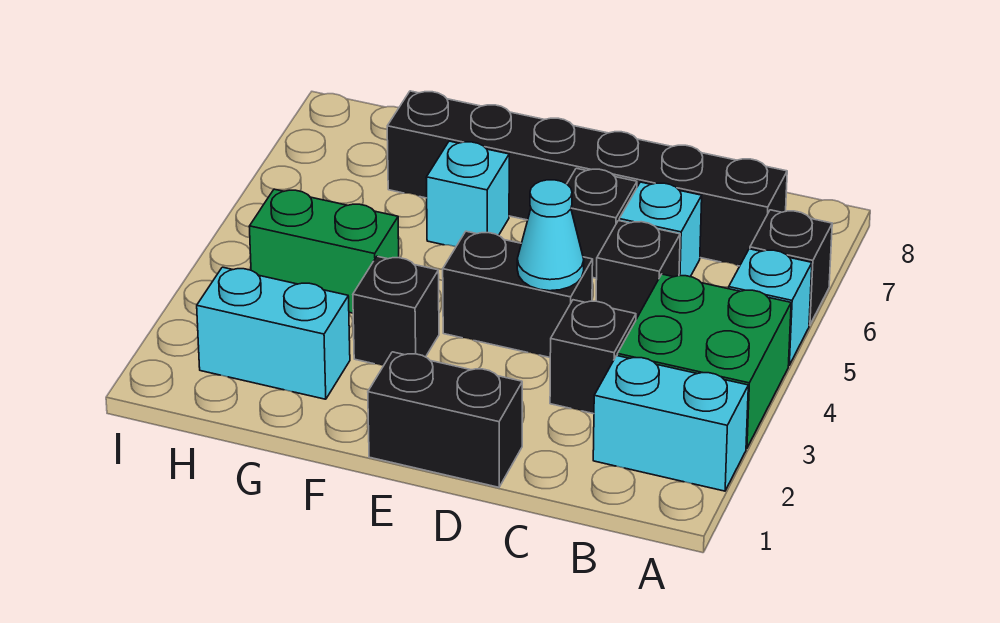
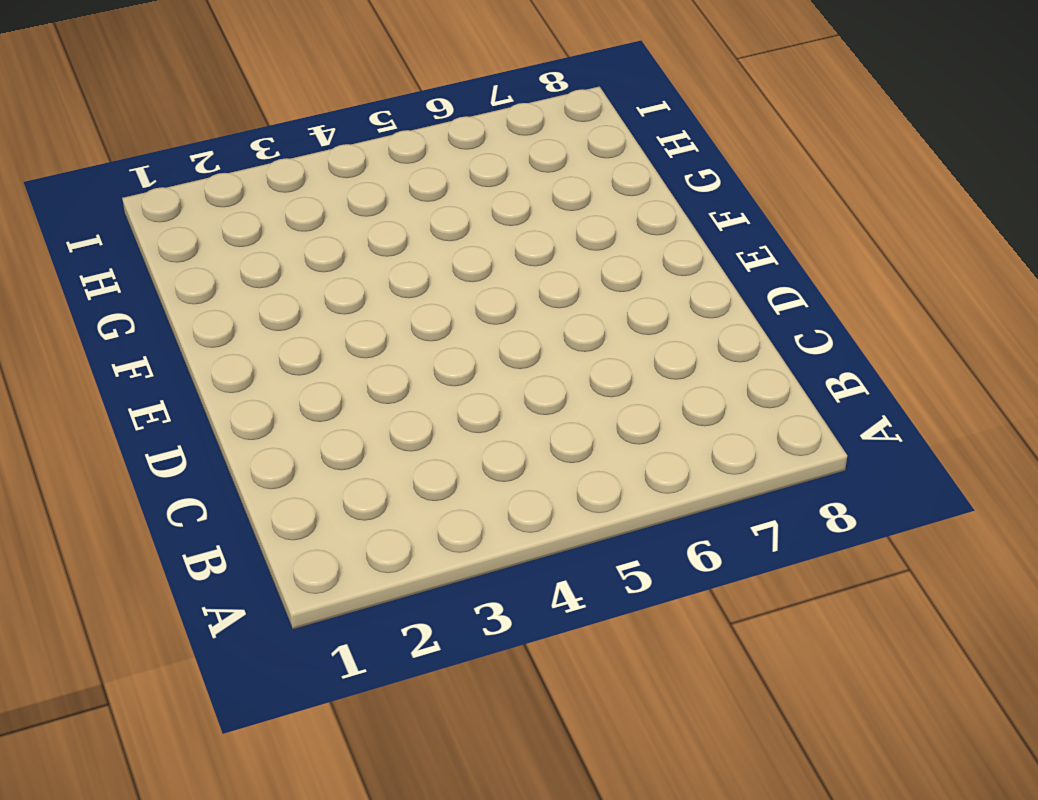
none -> cyan 1x2 brick [593,356,748,491]
none -> green 2x2 brick [617,274,791,448]
none -> cyan 1x1 brick [729,249,812,365]

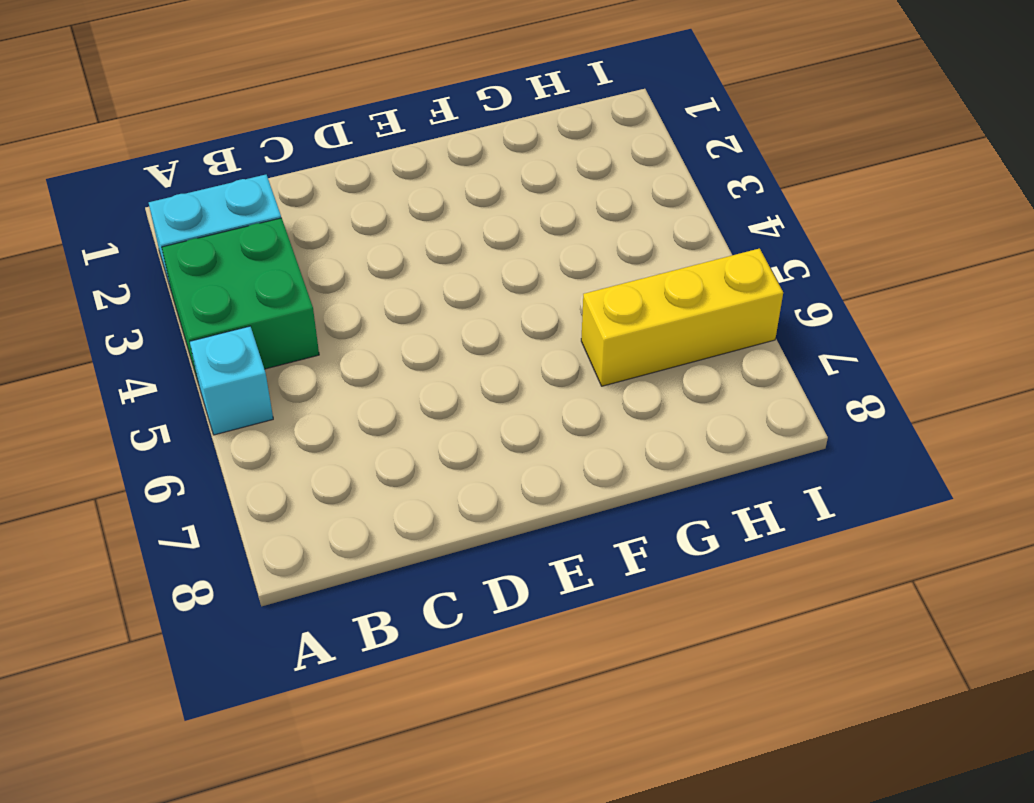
yellow 1x3 brick [581,248,783,386] -> none
none -> black 1x1 brick [750,210,832,325]
none -> black 1x6 brick [387,91,787,266]
none -> black 1x1 brick [550,300,636,414]

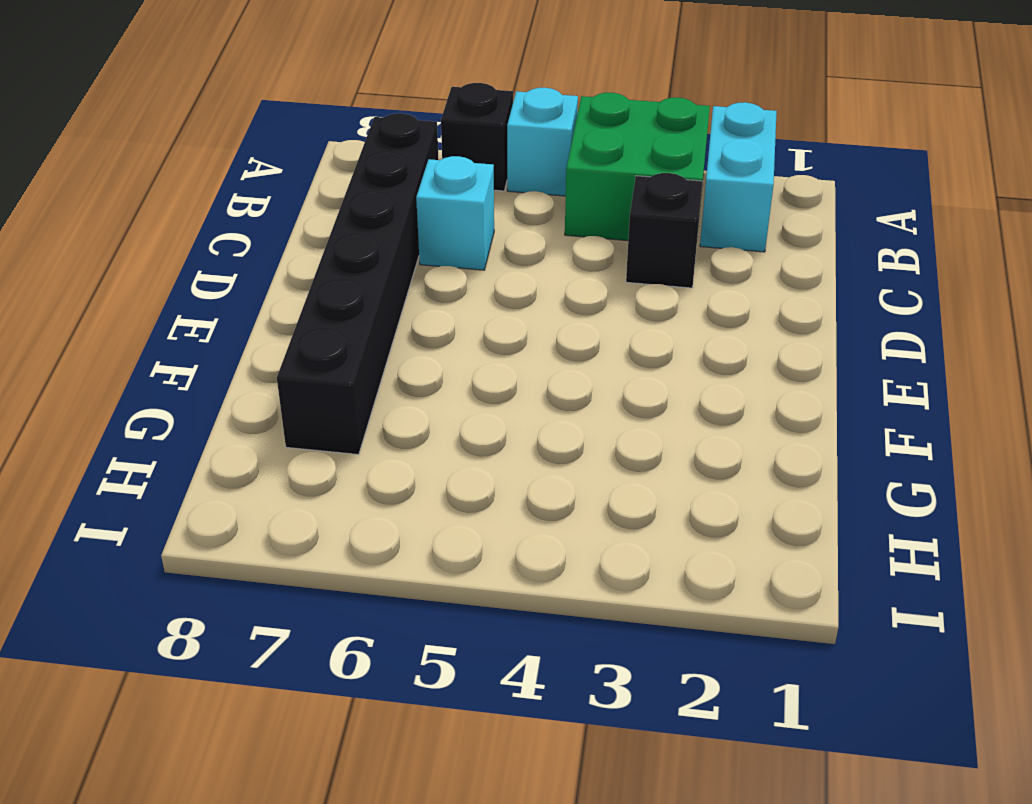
none -> black 1x1 brick [596,221,680,319]
none -> black 1x2 brick [368,352,522,487]
none -> black 1x2 brick [443,231,593,357]

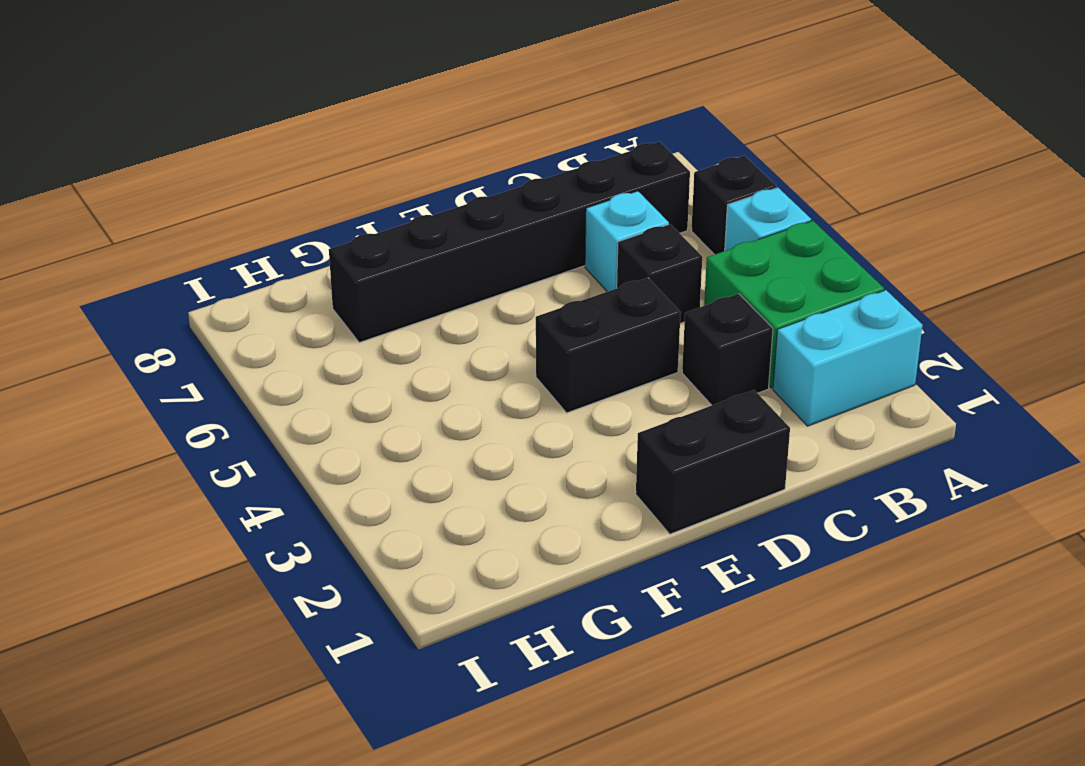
none -> black 1x1 brick [567,168,637,278]
none -> black 1x1 brick [353,256,439,366]
none -> cyan 1x1 brick [426,141,509,247]

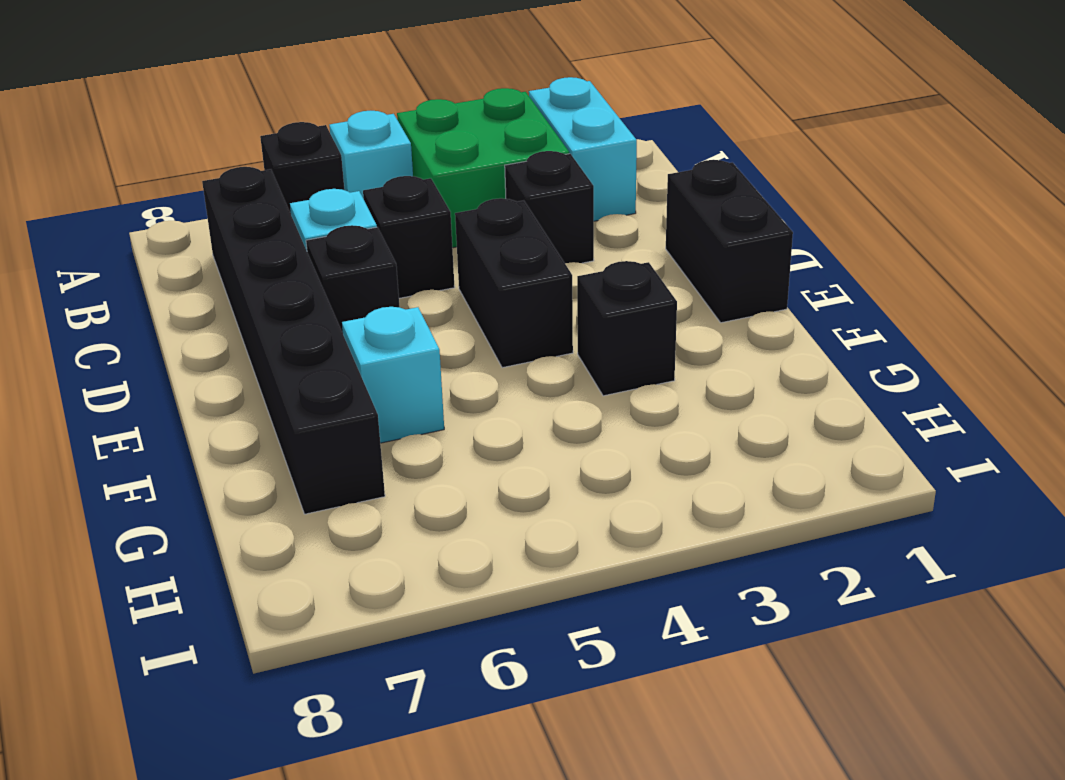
none -> cyan 1x2 brick [197,267,350,399]
none -> green 1x2 brick [249,189,399,313]
none -> cyan 1x1 cone [517,180,584,291]

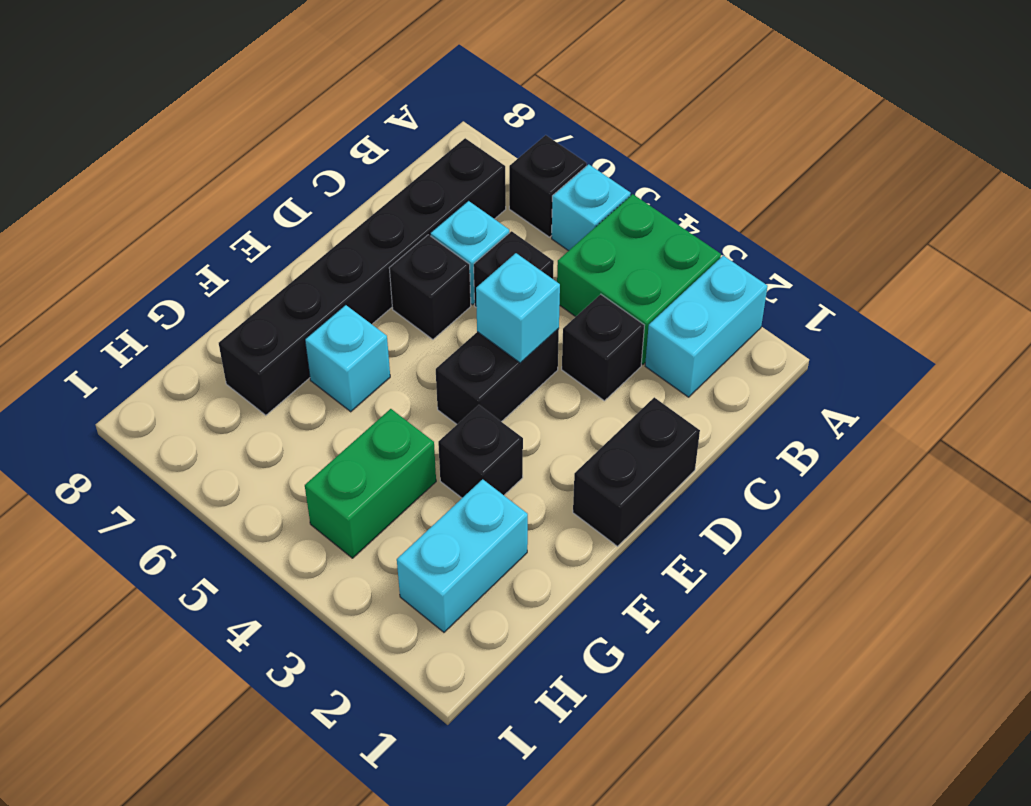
cyan 1x1 brick [476,253,560,363] -> cyan 1x1 cone [517,180,584,291]

